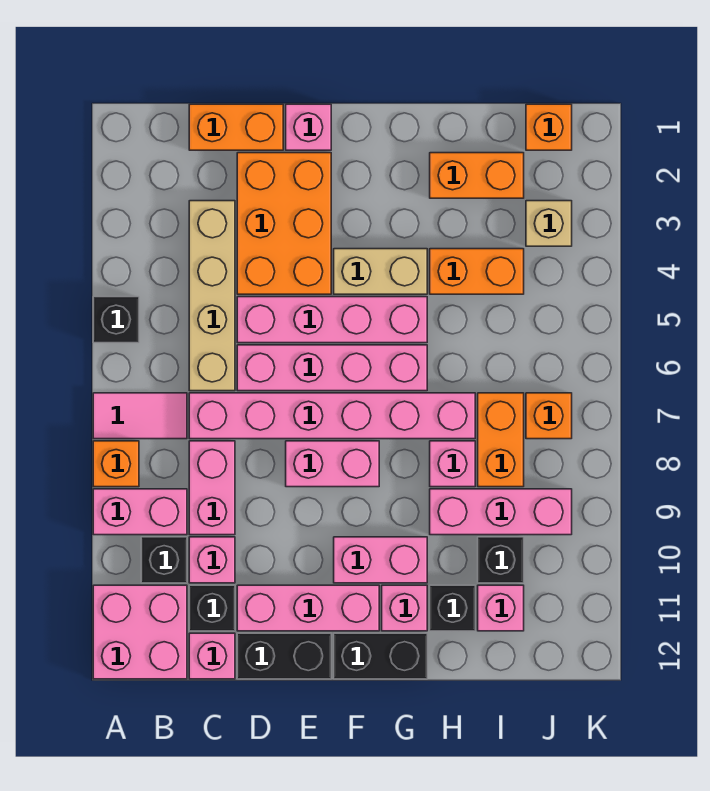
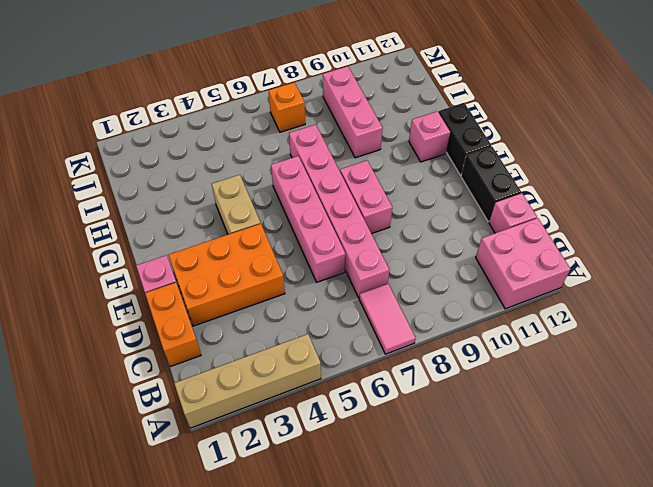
tan 1x4 brick [174,334,321,428] -> tan 1x4 brick moved to [189,201,235,391]
none -> black 1x1 brick [93,297,139,343]
none -> orange 1x1 brick [93,441,139,487]
none -> pink 1x2 brick [93,489,187,535]
none -> black 1x1 brick [141,537,187,583]

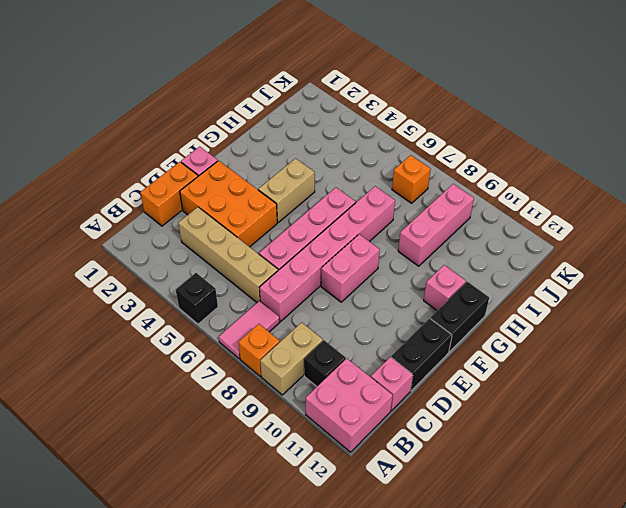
tan 1x2 brick [260,322,323,395] -> pink 1x2 brick [93,489,187,535]
none -> pink 1x2 brick [189,441,235,535]
none -> pink 1x1 brick [189,537,235,583]
none -> black 1x1 brick [189,585,235,631]
none -> pink 1x4 brick [237,297,427,343]

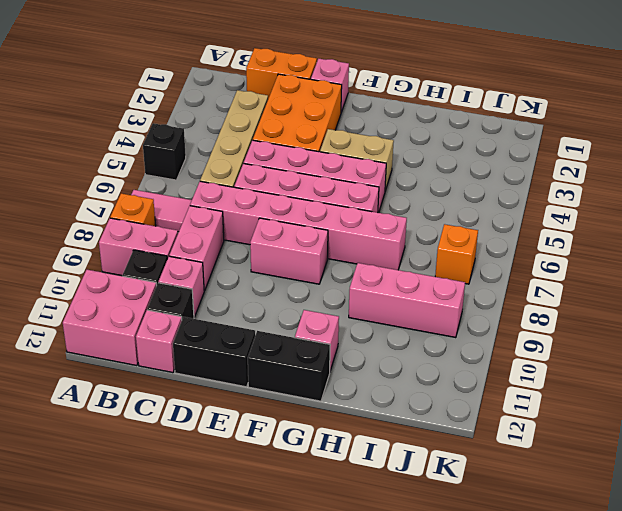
none -> pink 1x3 brick [237,585,379,631]
none -> pink 1x2 brick [334,537,427,583]
none -> orange 1x2 brick [430,153,524,198]
none -> orange 1x2 brick [430,249,524,294]

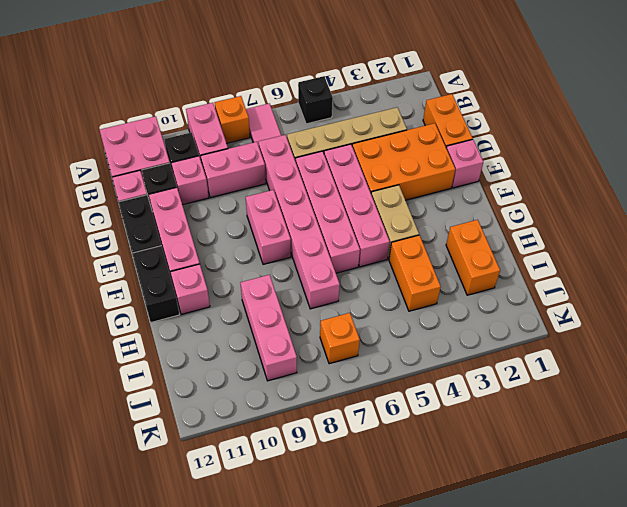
none -> pink 1x2 brick [334,537,427,583]
none -> pink 1x1 brick [430,441,475,487]
none -> black 1x1 brick [430,585,475,631]
none -> orange 1x2 brick [478,393,524,487]

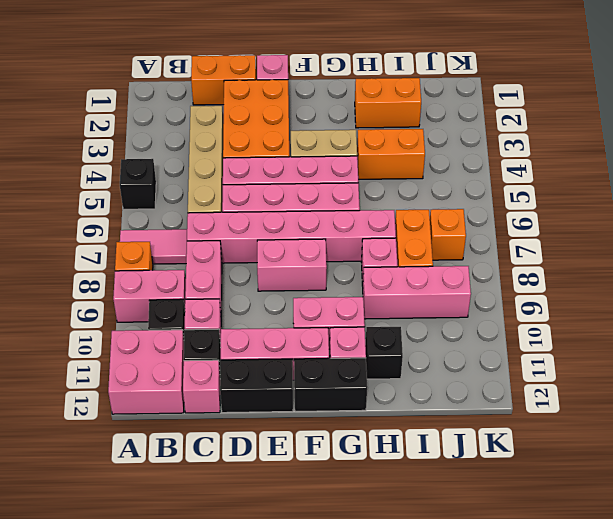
none -> black 1x1 brick [478,537,524,583]
none -> pink 1x1 brick [478,585,524,631]
none -> orange 1x1 brick [526,104,572,150]
none -> tan 1x1 brick [526,201,572,246]

